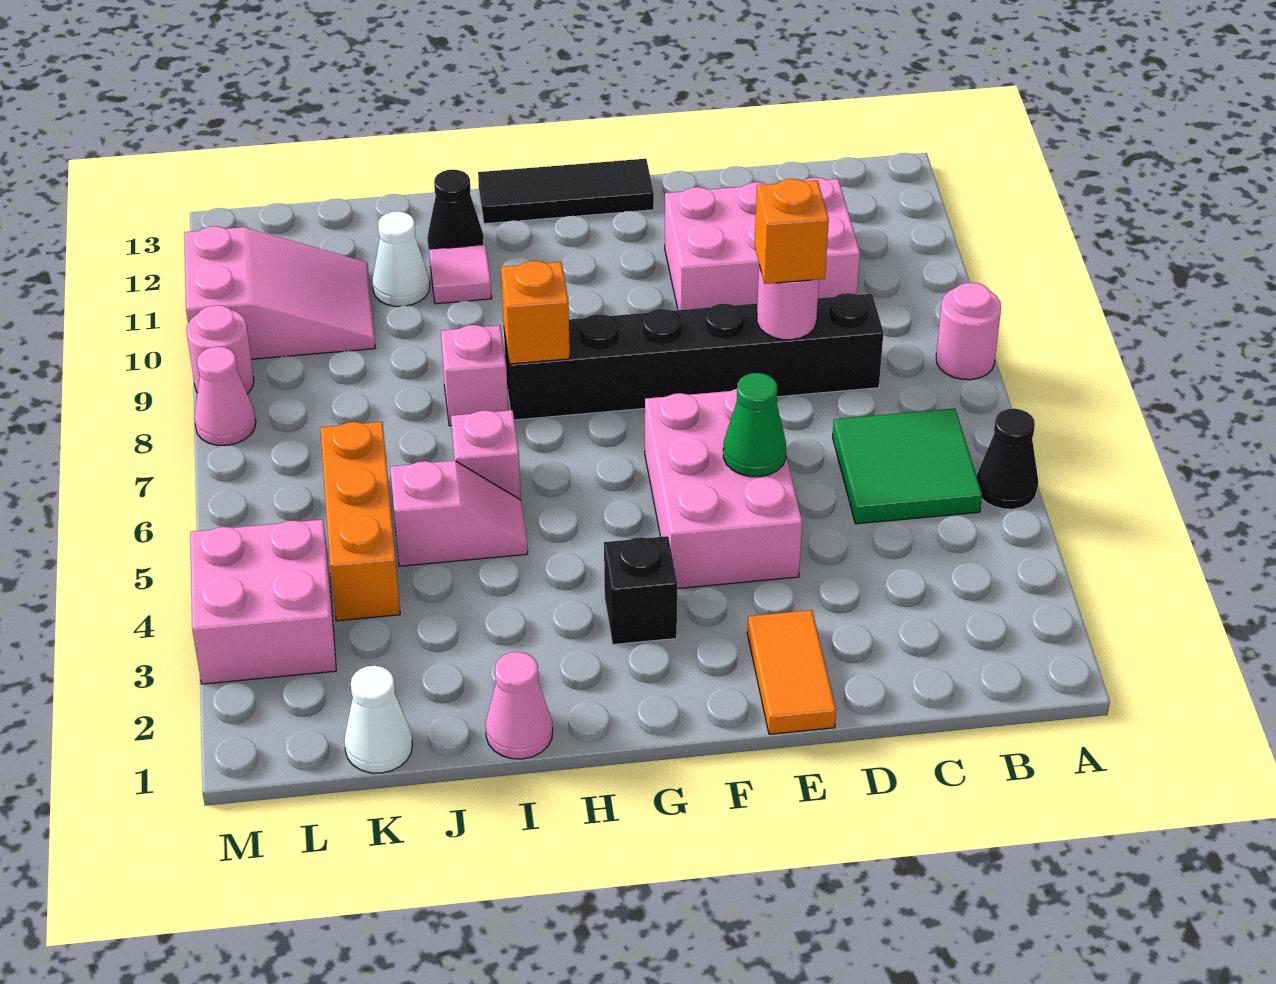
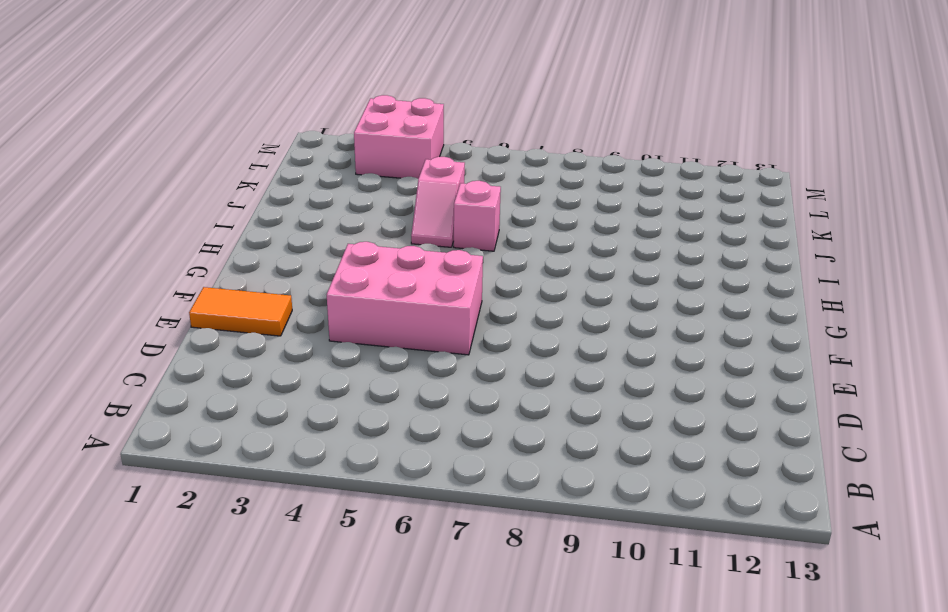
none -> black 1x1 cone [977,409,1038,509]
none -> pink 1x1 round brick [936,283,1001,380]
none -> green 2x2 tile [833,409,982,524]

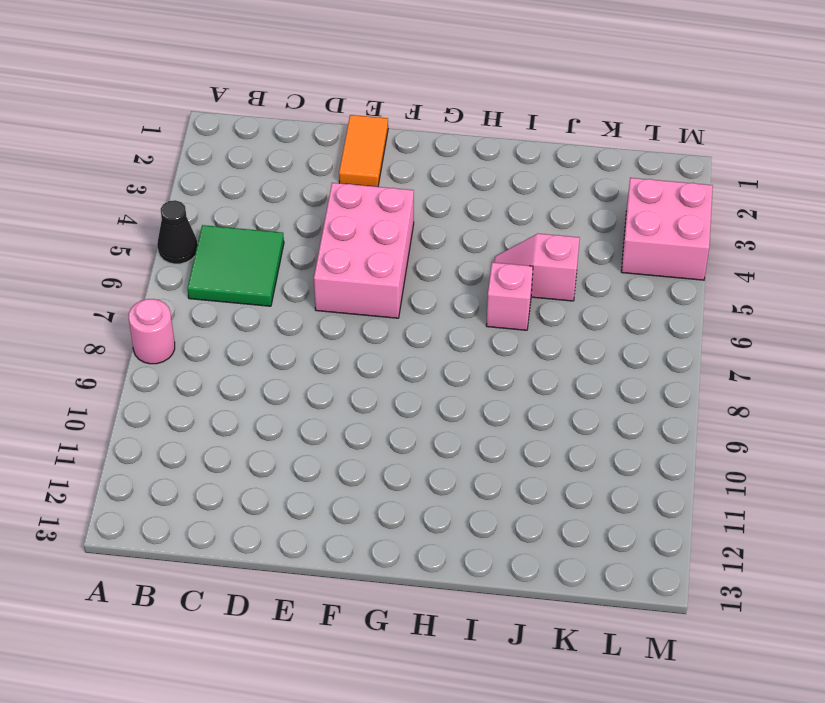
none -> black 1x6 brick [504,293,884,420]
none -> pink 2x3 brick [665,178,860,310]
none -> black 1x3 tile [478,159,654,224]

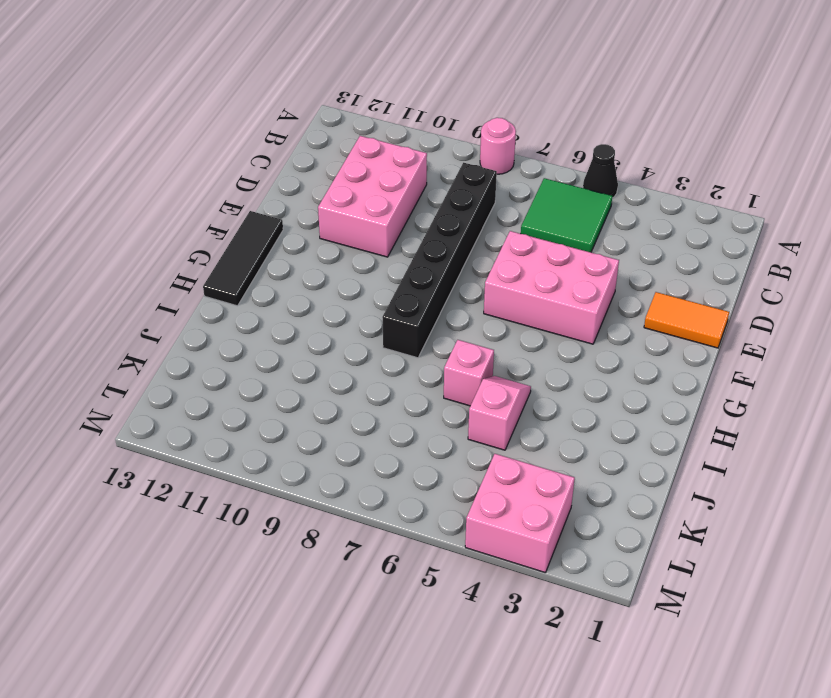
none -> black 1x1 brick [604,536,677,645]
none -> pink 1x1 cone [486,652,553,759]
none -> pink 1x1 brick [441,325,508,426]

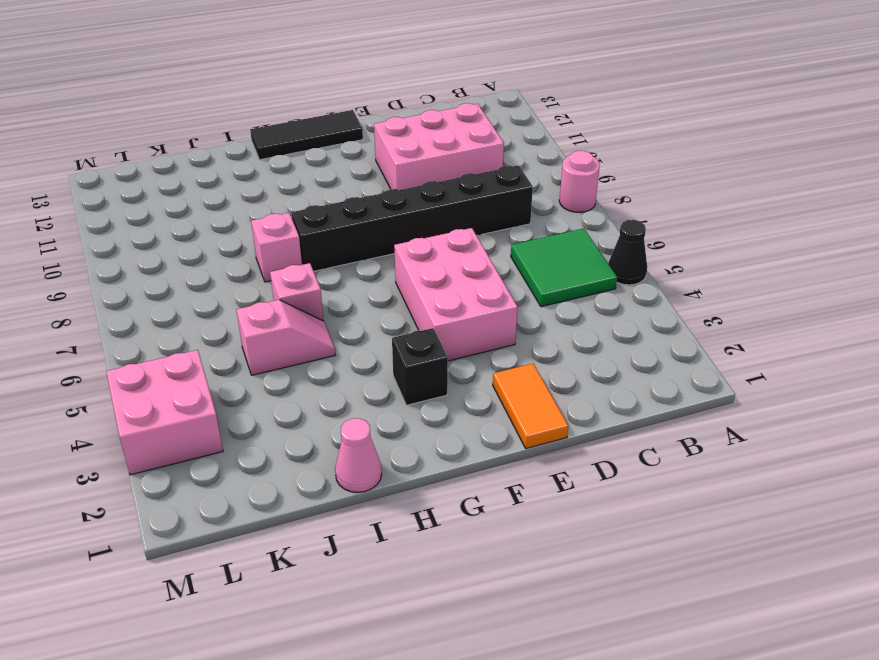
none -> pink 1x1 tile [429,245,492,304]
none -> black 1x1 cone [427,170,484,250]
none -> white 1x1 cone [372,211,430,306]

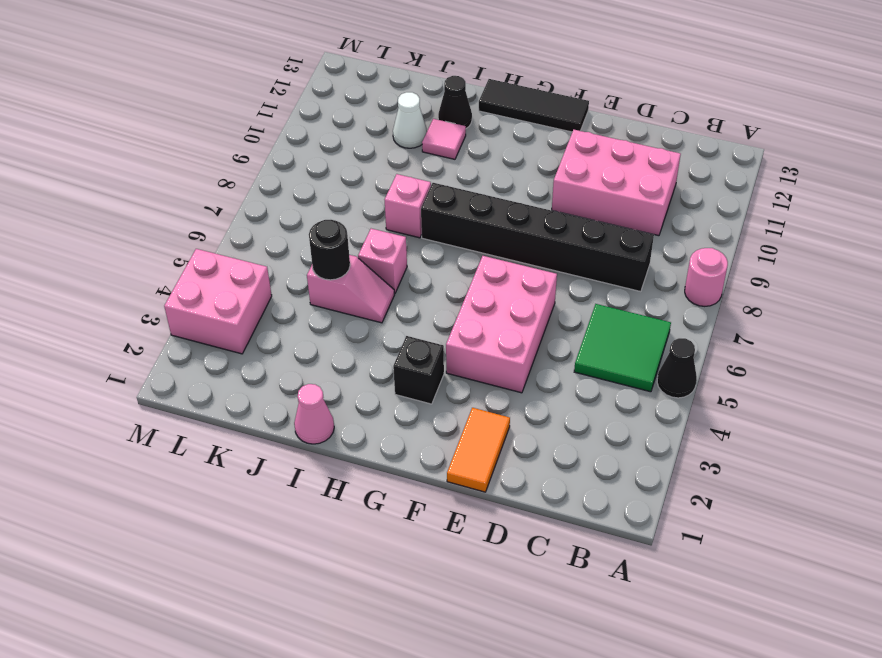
black 1x1 round brick [309,220,350,280] -> none
none -> white 1x1 cone [344,666,412,773]
none -> orange 1x3 brick [320,422,400,621]
none -> pink 2x3 slope [184,226,375,359]

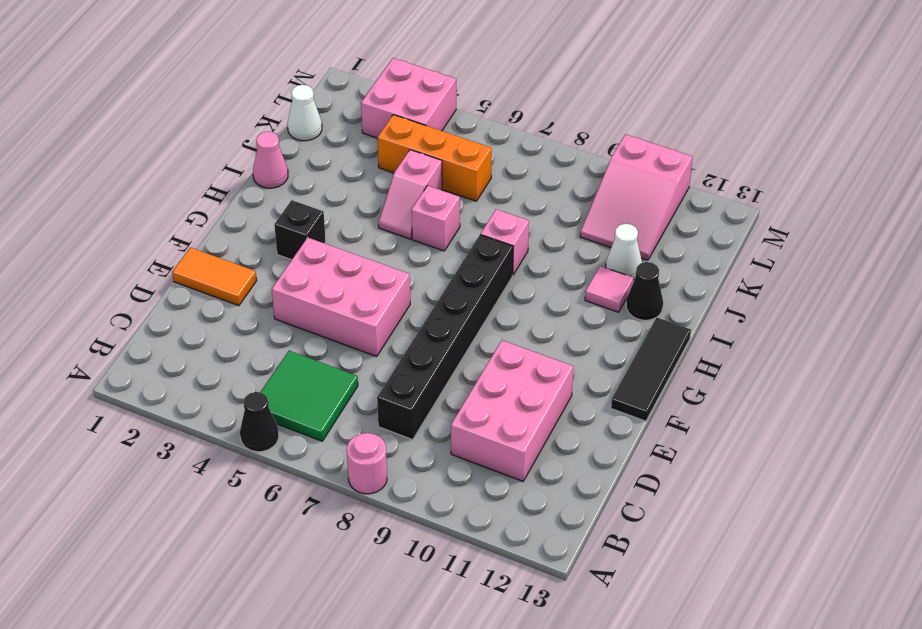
none -> pink 1x1 cone [194,347,256,445]
none -> pink 1x1 round brick [186,305,254,394]
none -> pink 1x1 round brick [757,265,819,340]

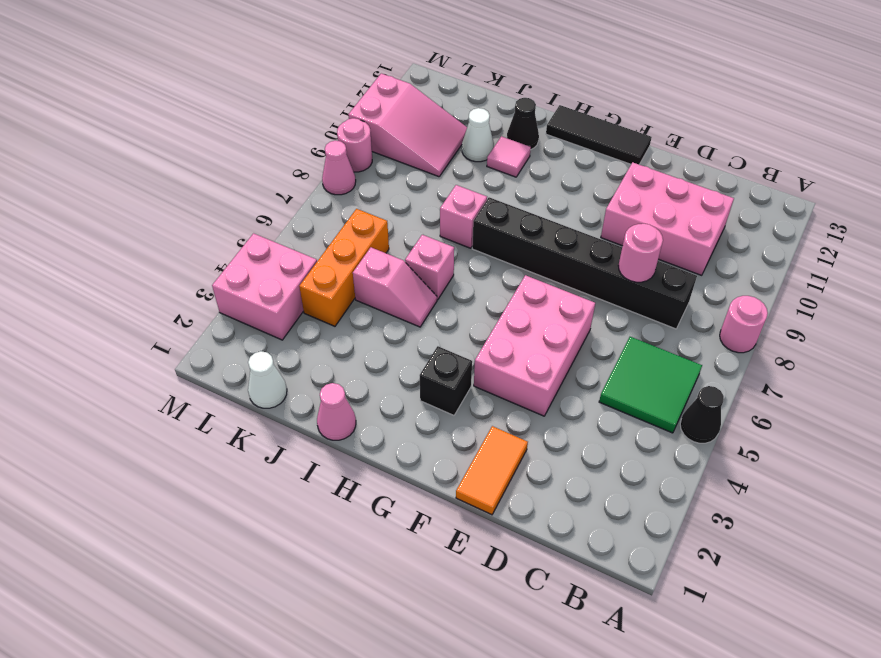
none -> green 1x1 cone [723,373,786,477]
none -> orange 1x1 brick [501,261,570,364]
none -> orange 1x1 brick [755,179,829,284]

